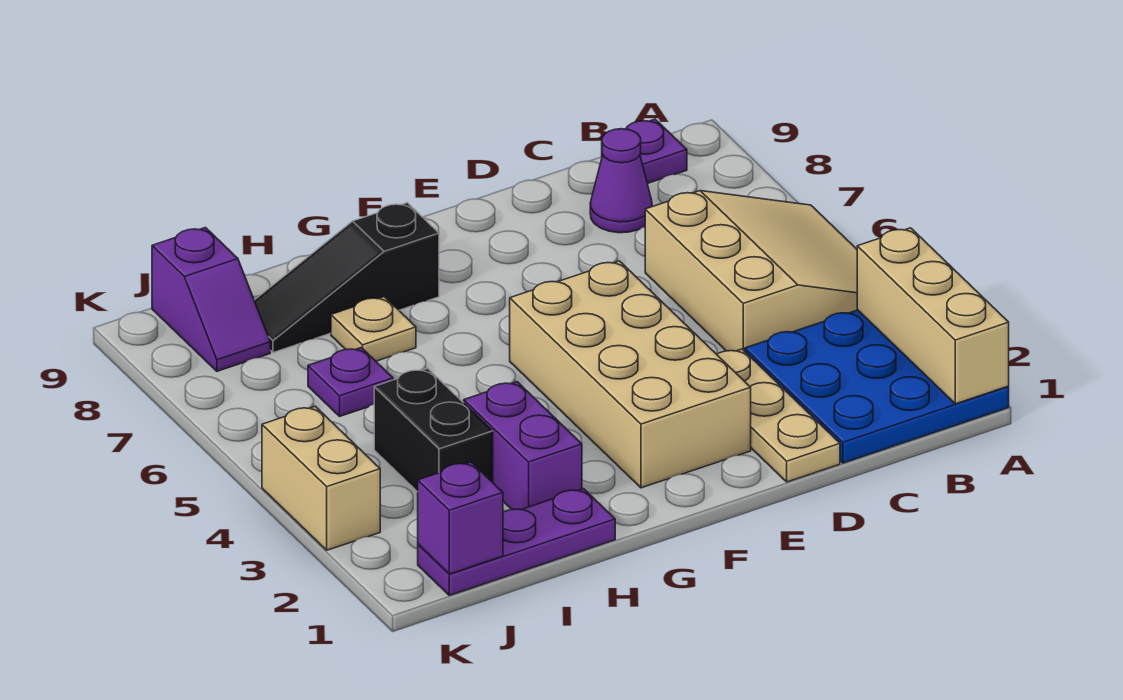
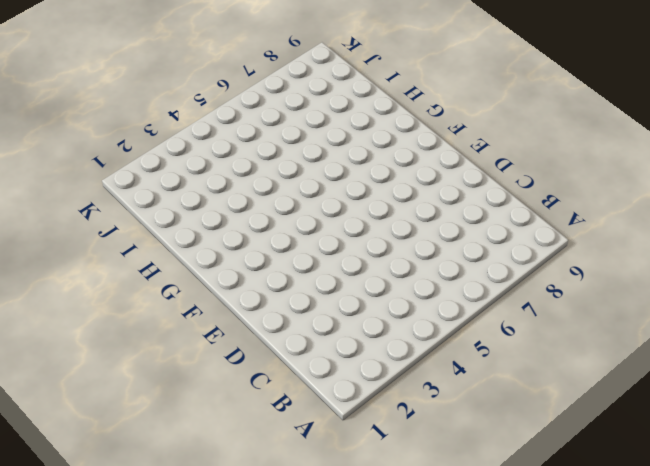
none -> blue 3x3 plate [745,310,1009,463]
none -> tan 3x3 slope [645,191,857,351]
none -> purple 1x1 plate [602,119,687,184]

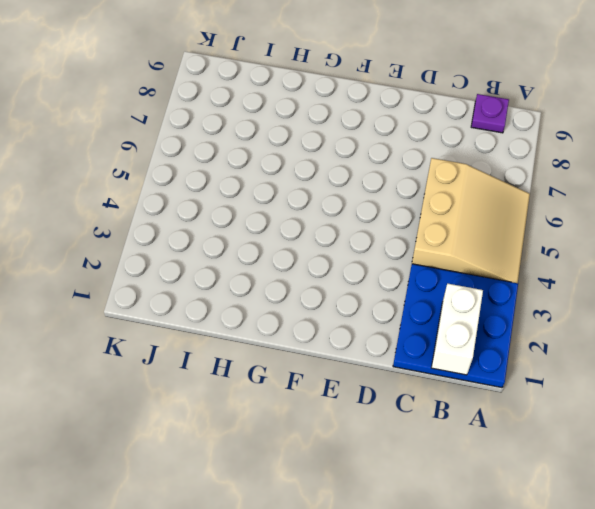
white 1x2 brick [431,284,483,375] -> none
none -> purple 1x1 cone [590,129,652,233]
none -> tan 1x3 plate [717,349,840,482]
none -> tan 2x4 brick [510,261,751,488]

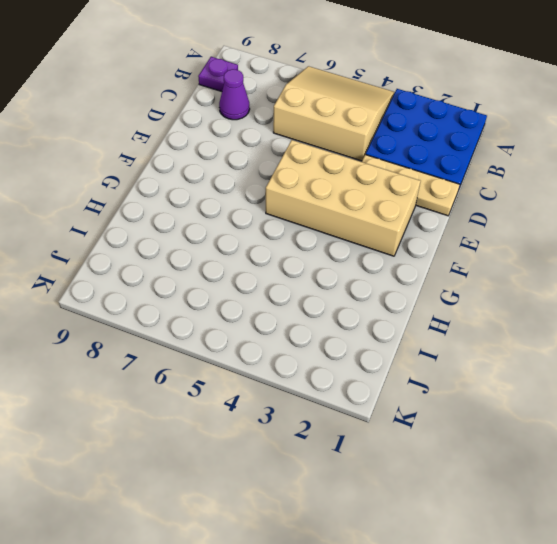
none -> black 1x3 slope [254,203,439,353]
none -> purple 1x3 plate [418,489,615,595]
none -> purple 1x2 brick [464,382,582,510]

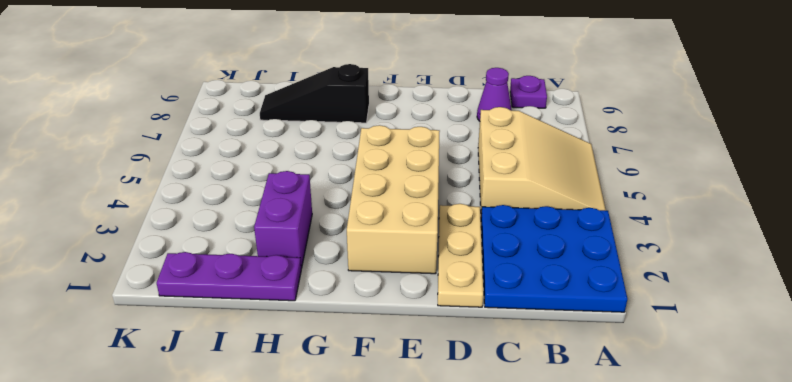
none -> tan 1x1 plate [331,297,416,361]
none -> black 1x2 brick [374,369,493,492]
none -> purple 1x1 plate [308,348,393,416]

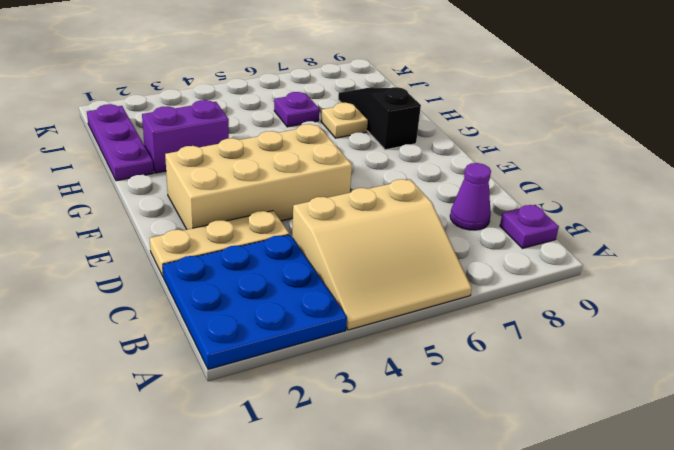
none -> black 1x2 brick [374,369,493,492]
none -> purple 1x2 slope [152,228,270,371]
none -> tan 1x2 brick [262,406,380,550]

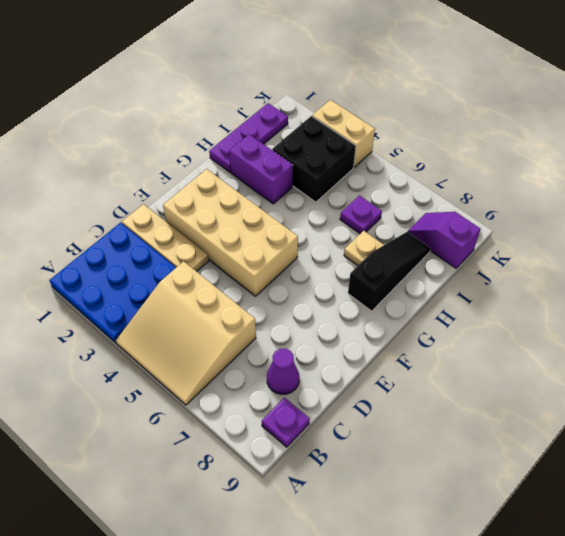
black 2x2 brick [272,116,356,202] -> black 1x2 brick [374,369,493,492]
none -> tan 1x3 brick [857,228,1009,404]
none -> purple 1x1 brick [418,462,503,574]

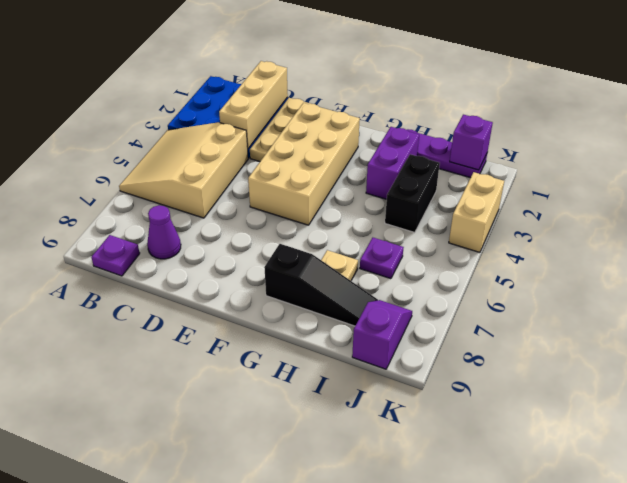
tan 1x3 brick [219,61,288,148] -> tan 1x3 brick moved to [857,228,1009,404]

